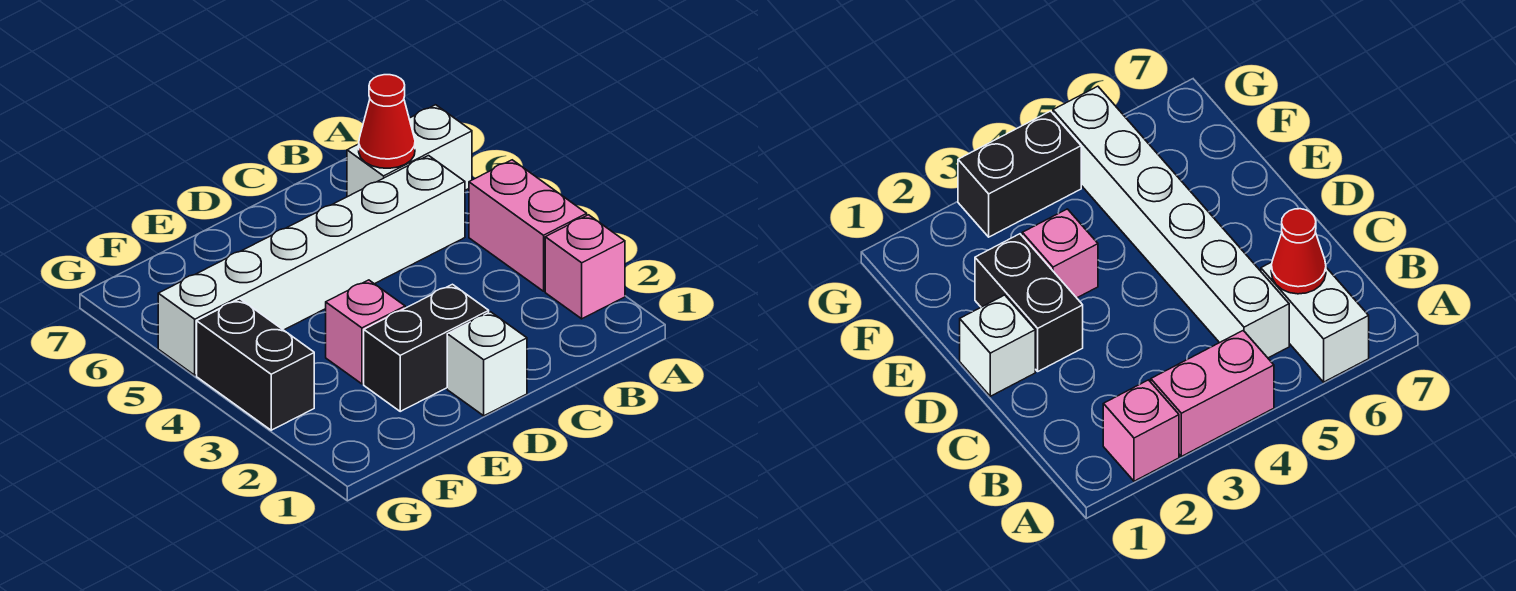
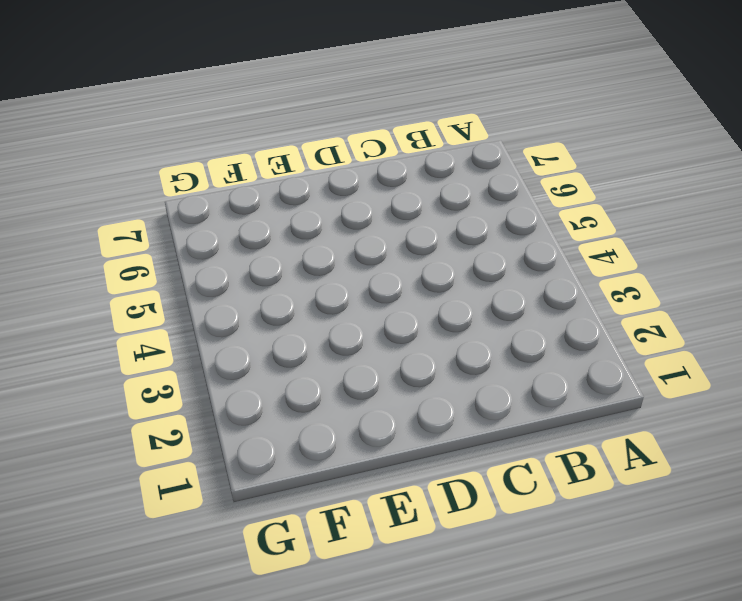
none -> pink 1x1 brick [545,215,625,319]
none -> pink 1x2 brick [469,160,587,291]

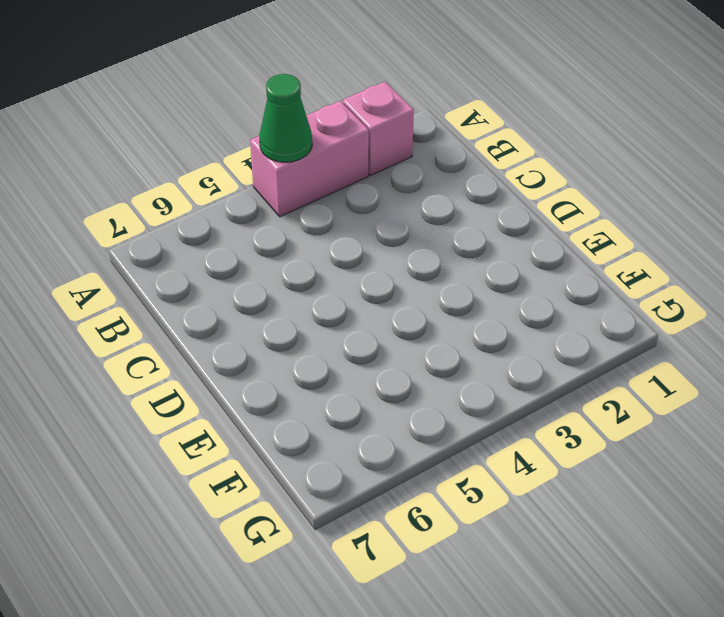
green 1x1 cone [259,74,312,162] -> none
none -> white 1x2 brick [347,105,472,197]
none -> white 1x6 brick [158,156,465,375]

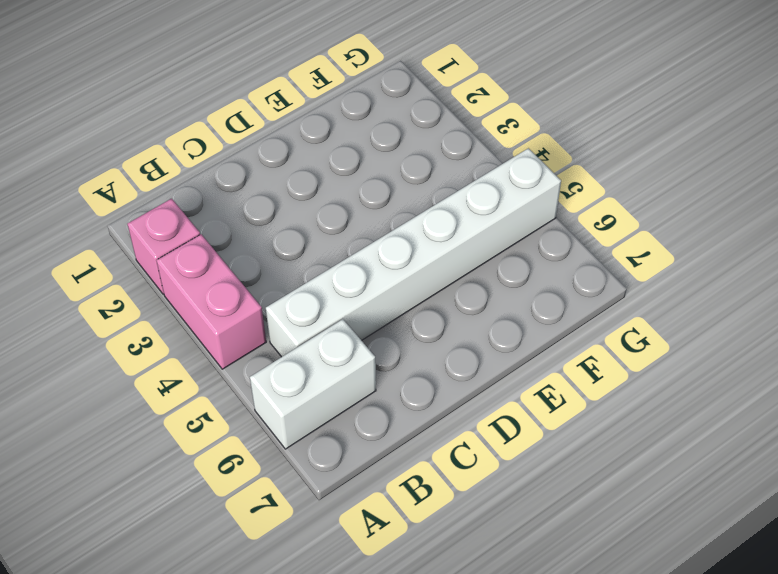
none -> white 1x1 brick [447,312,527,416]
none -> black 1x2 brick [364,284,489,411]

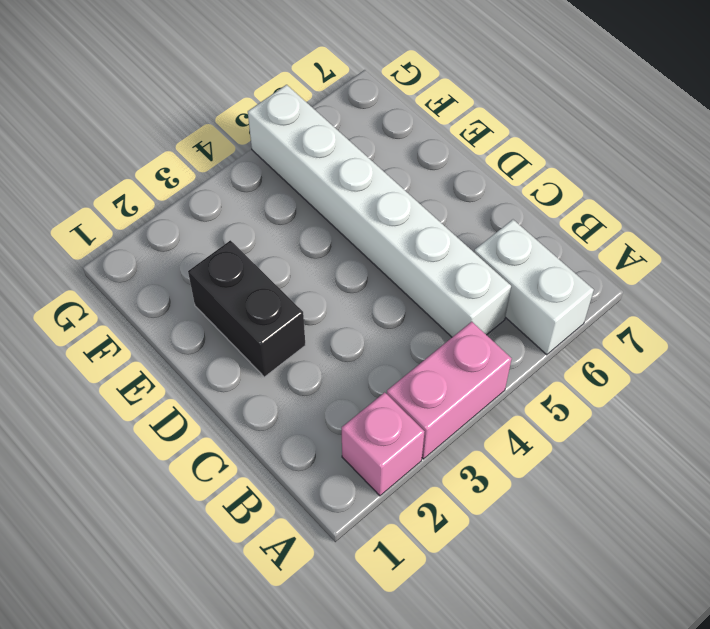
none -> white 1x1 brick [447,312,527,416]
none -> pink 1x1 brick [326,280,405,384]

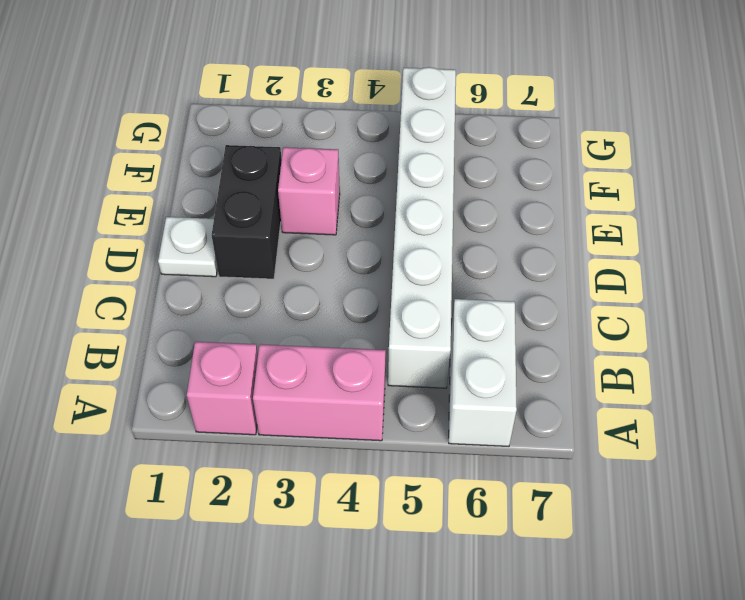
white 1x1 plate [158,217,217,277] -> white 1x1 brick [447,312,527,416]
none -> black 1x2 brick [197,299,314,430]
none -> red 1x1 cone [359,75,415,168]

